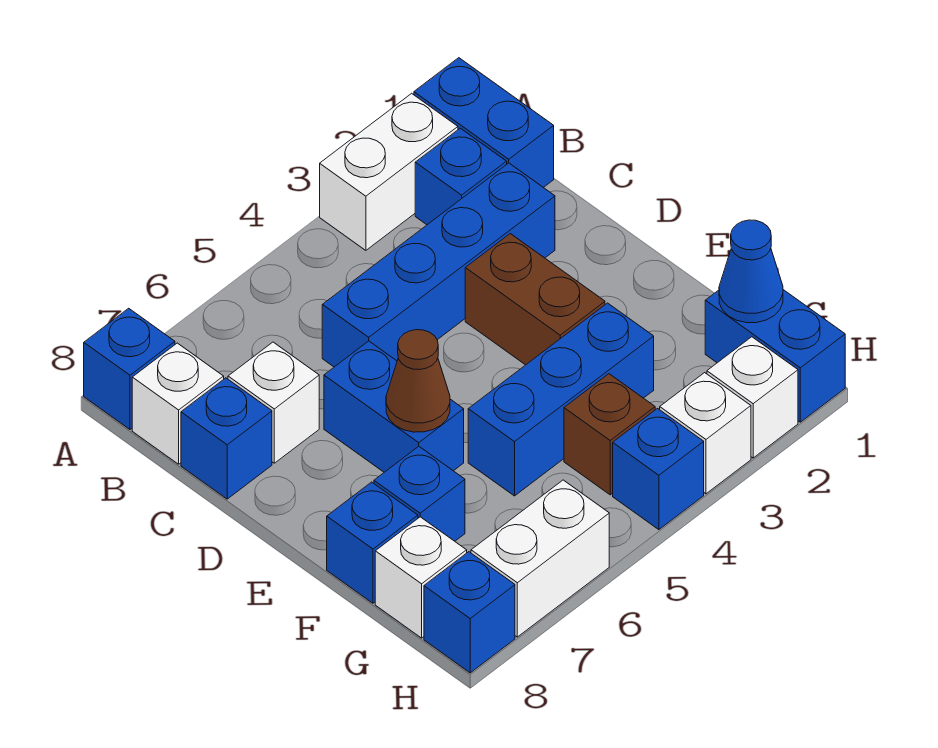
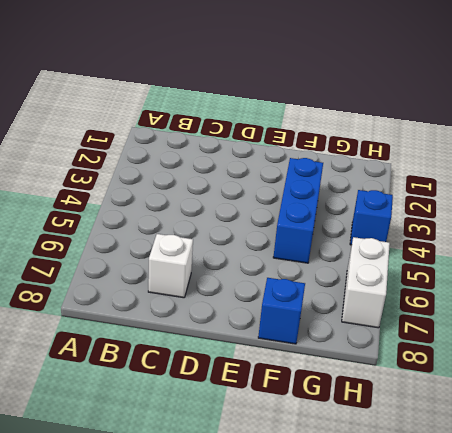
none -> blue 1x2 brick [414,58,554,187]
none -> white 1x2 brick [320,93,458,250]
none -> blue 1x1 brick [84,308,175,429]

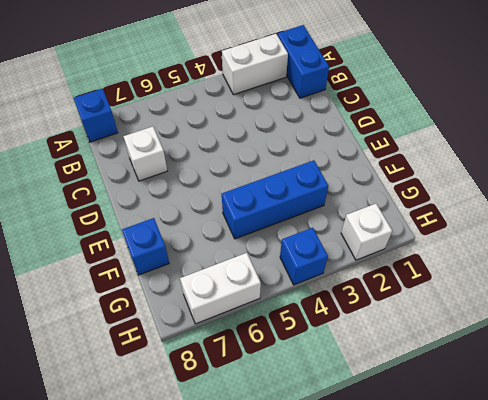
none -> blue 1x1 brick [415,128,507,225]
none -> white 1x1 brick [132,343,224,464]
none -> blue 1x4 brick [322,163,555,367]

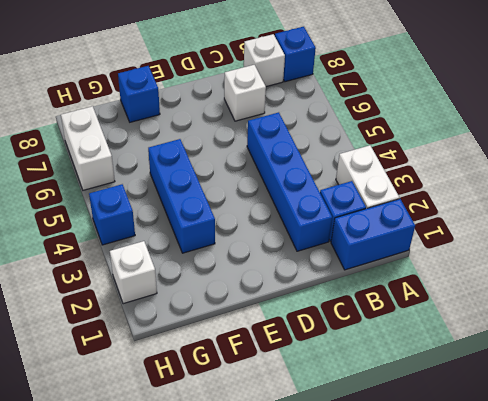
none -> blue 1x1 brick [181,378,272,499]
none -> brown 1x2 brick [465,234,605,365]
none -> blue 1x2 brick [324,341,464,472]

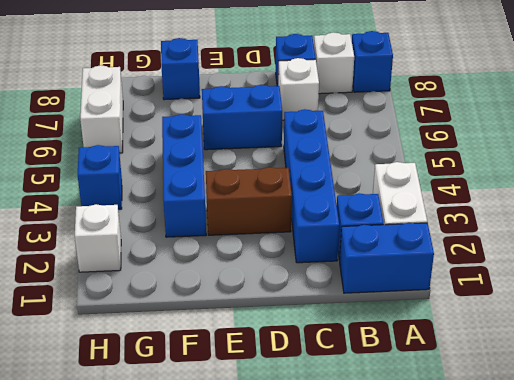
none -> blue 1x1 brick [374,446,465,541]
none -> blue 1x2 brick [705,290,845,422]
none -> brown 1x1 brick [564,374,655,495]

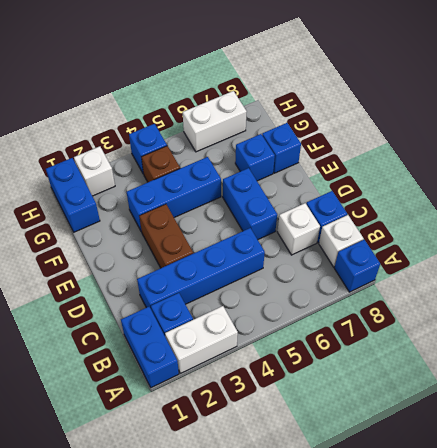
none -> white 1x1 brick [375,517,467,638]
none -> white 1x1 brick [660,373,751,494]
none -> blue 1x1 brick [424,552,515,673]

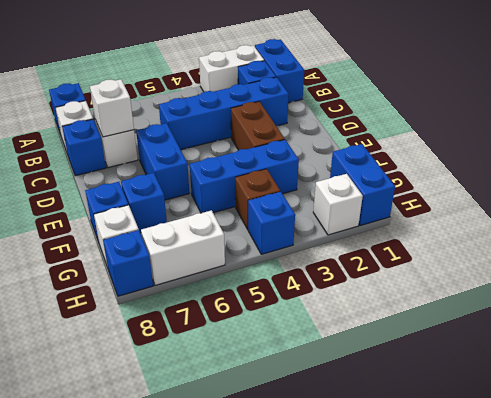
white 1x1 brick [90,79,134,137] -> white 1x1 brick moved to [660,373,751,494]
none -> brown 1x1 cone [386,330,450,432]
none -> blue 1x1 cone [719,220,783,323]

